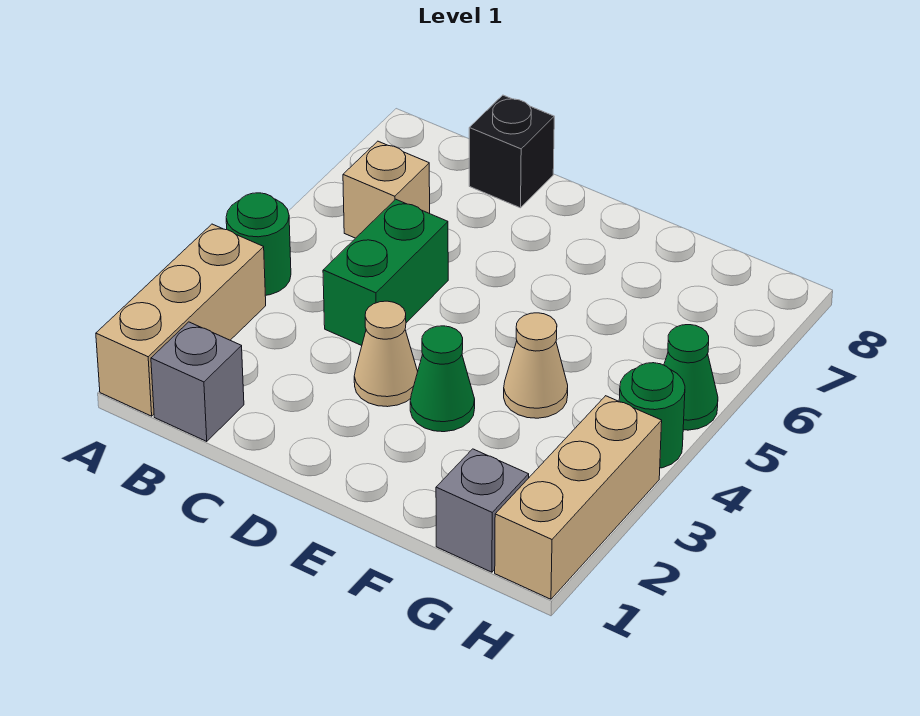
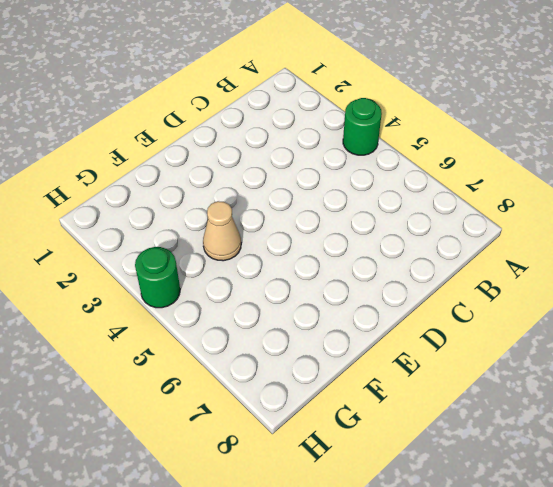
none -> tan 1x3 brick [96,224,266,416]
none -> grey 1x1 brick [151,322,244,441]
none -> tan 1x1 brick [343,141,430,238]

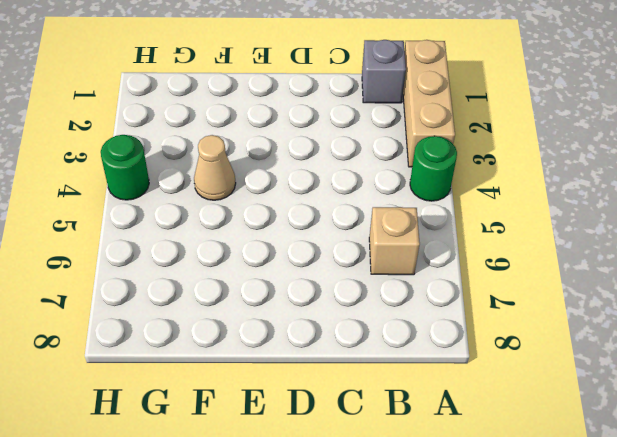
none -> green 1x2 brick [323,199,448,346]
none -> black 1x1 brick [469,95,554,208]
none -> tan 1x1 cone [354,301,418,407]

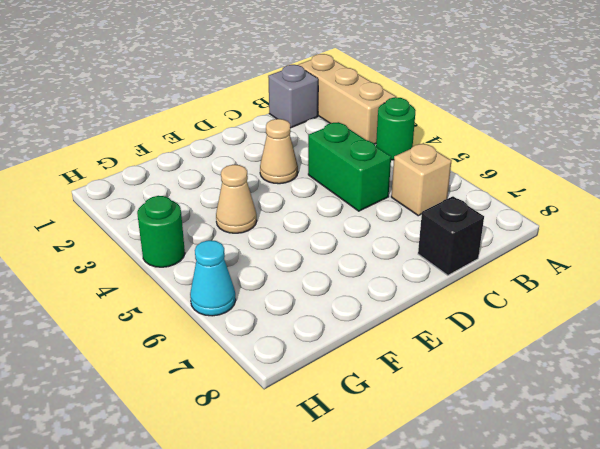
cyan 1x1 cone [190,240,236,316] -> none
none -> green 1x1 cone [410,326,475,432]
none -> grey 1x1 brick [436,449,529,572]
none -> tan 1x3 brick [495,396,662,599]

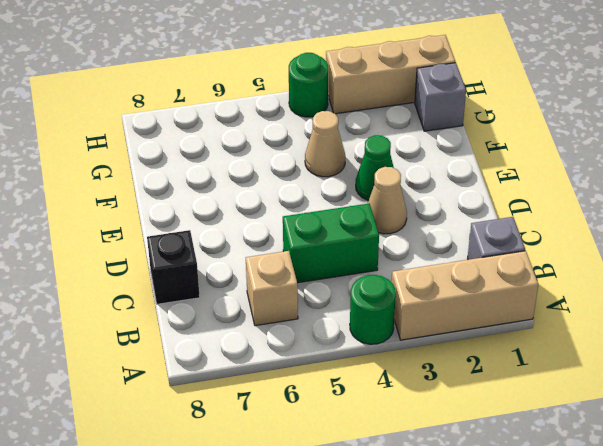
none -> green 1x1 cone [664,325,718,430]

